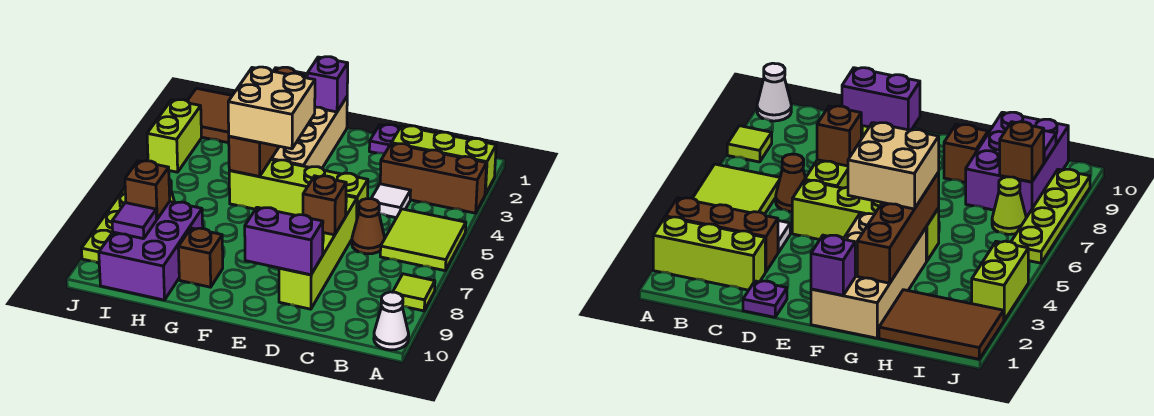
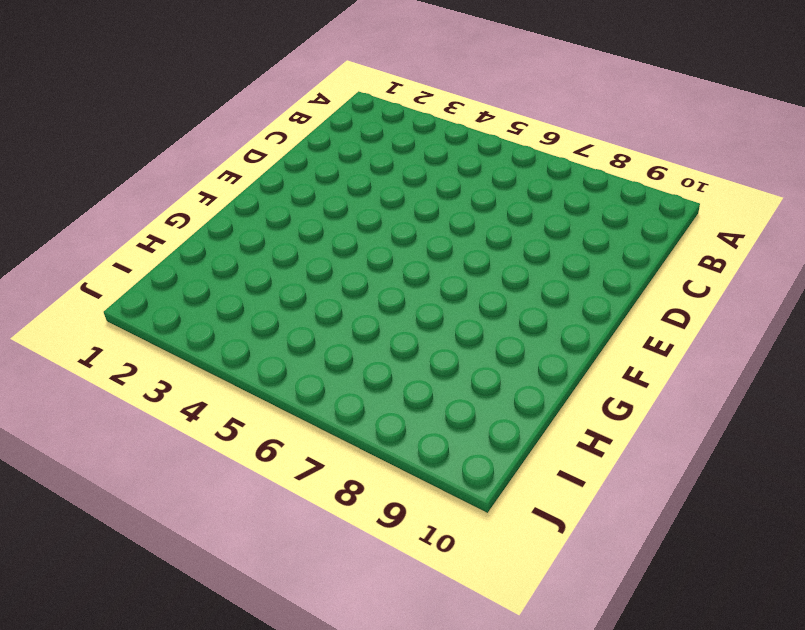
none -> lime 1x3 brick [391,126,496,194]
none -> brown 1x3 brick [380,144,487,213]
none -> lime 2x2 tile [380,209,466,271]

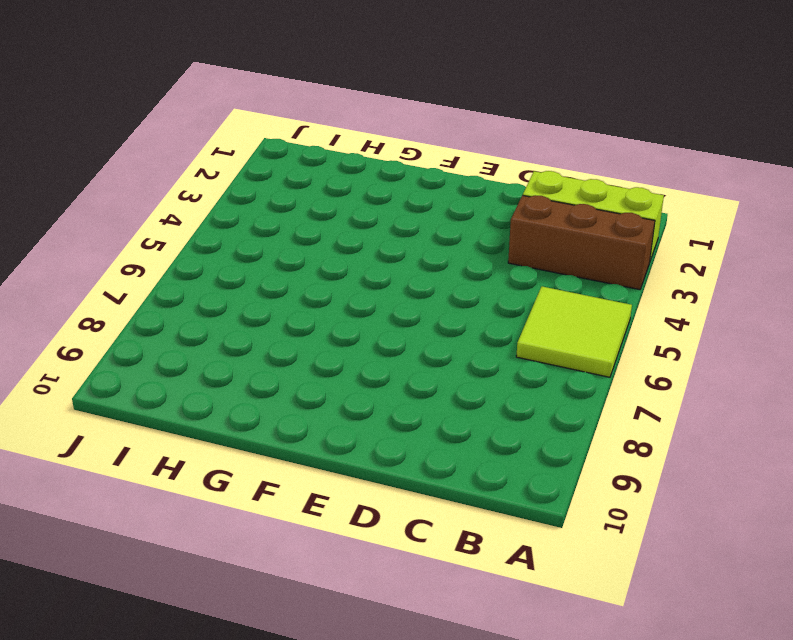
none -> lime 1x1 tile [393,274,435,311]
none -> white 1x1 cone [374,292,409,350]
none -> white 1x1 tile [371,184,411,218]

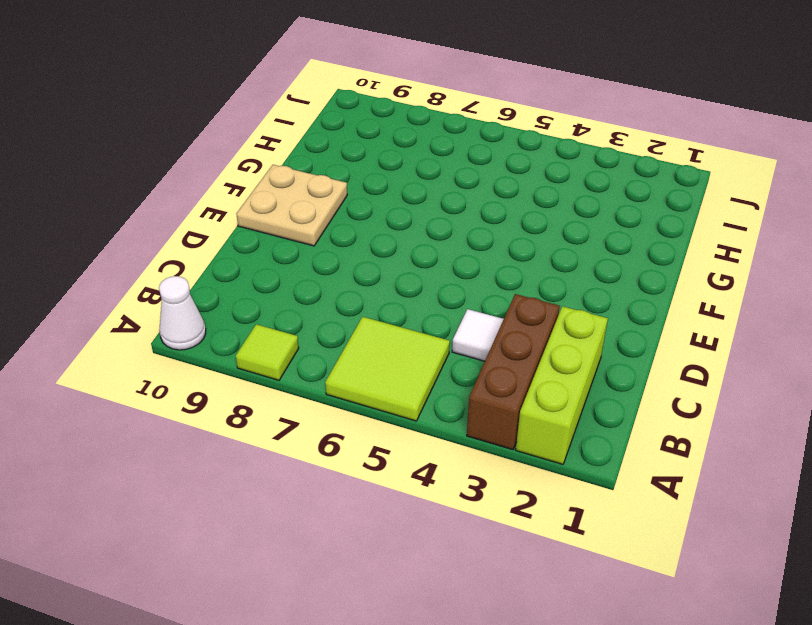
tan 2x2 plate [236,165,347,246] -> none
none -> brown 1x1 cone [352,199,385,254]
none -> purple 1x1 plate [369,125,399,154]
none -> lime 1x4 brick [229,160,368,218]

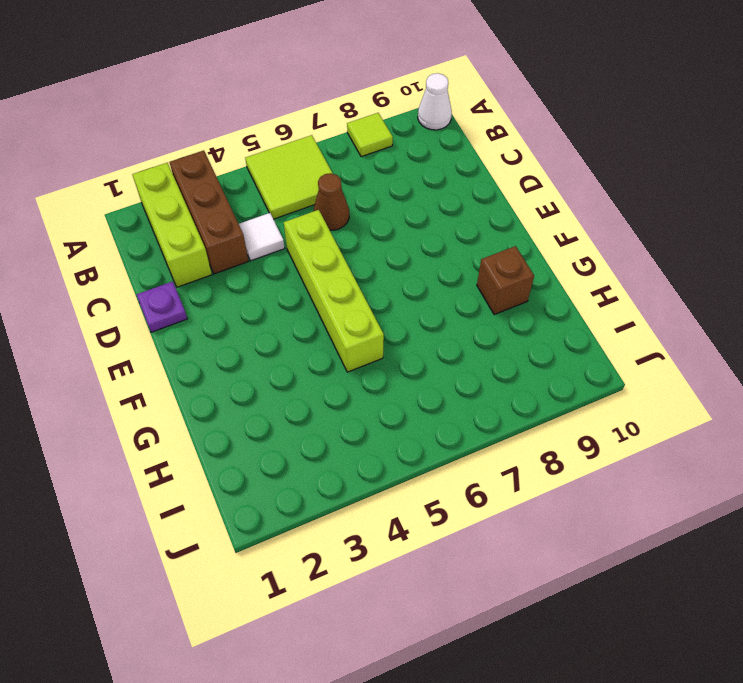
none -> lime 1x4 brick [279,196,357,309]
none -> tan 2x4 brick [271,97,347,168]
none -> brown 2x3 tile [187,88,232,143]

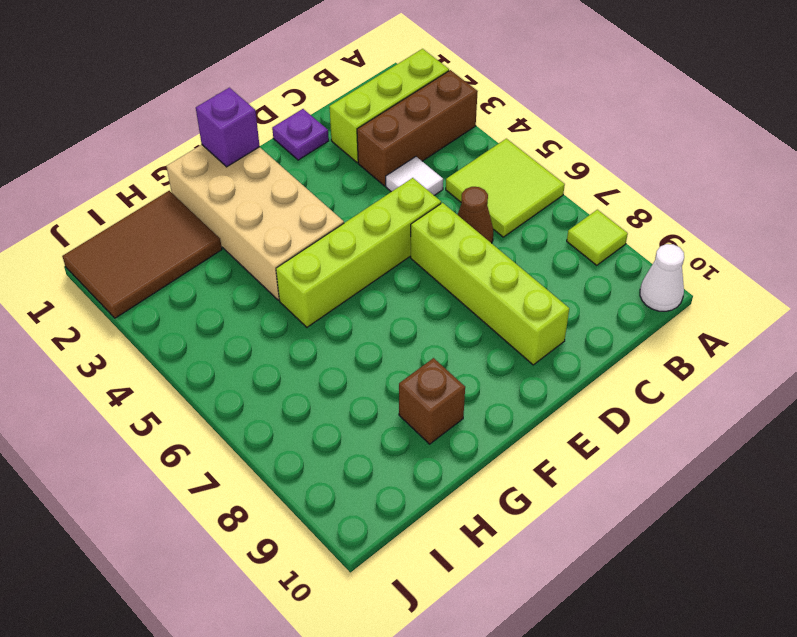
none -> purple 2x3 brick [99,202,203,300]
none -> lime 1x1 cone [992,177,1026,234]
none -> lime 1x2 brick [147,100,201,172]

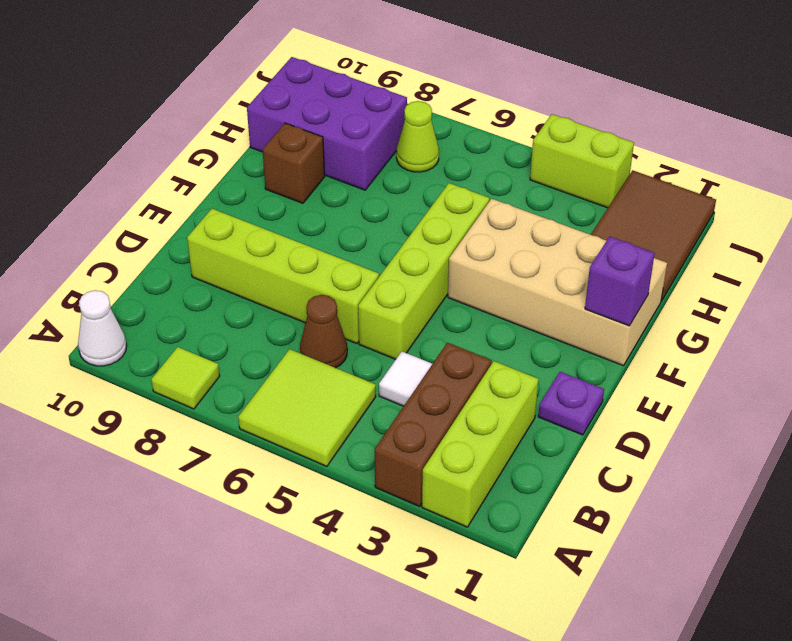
none -> lime 1x4 plate [81,188,126,263]
none -> brown 1x1 brick [303,176,346,235]
none -> purple 1x2 brick [245,207,323,275]

